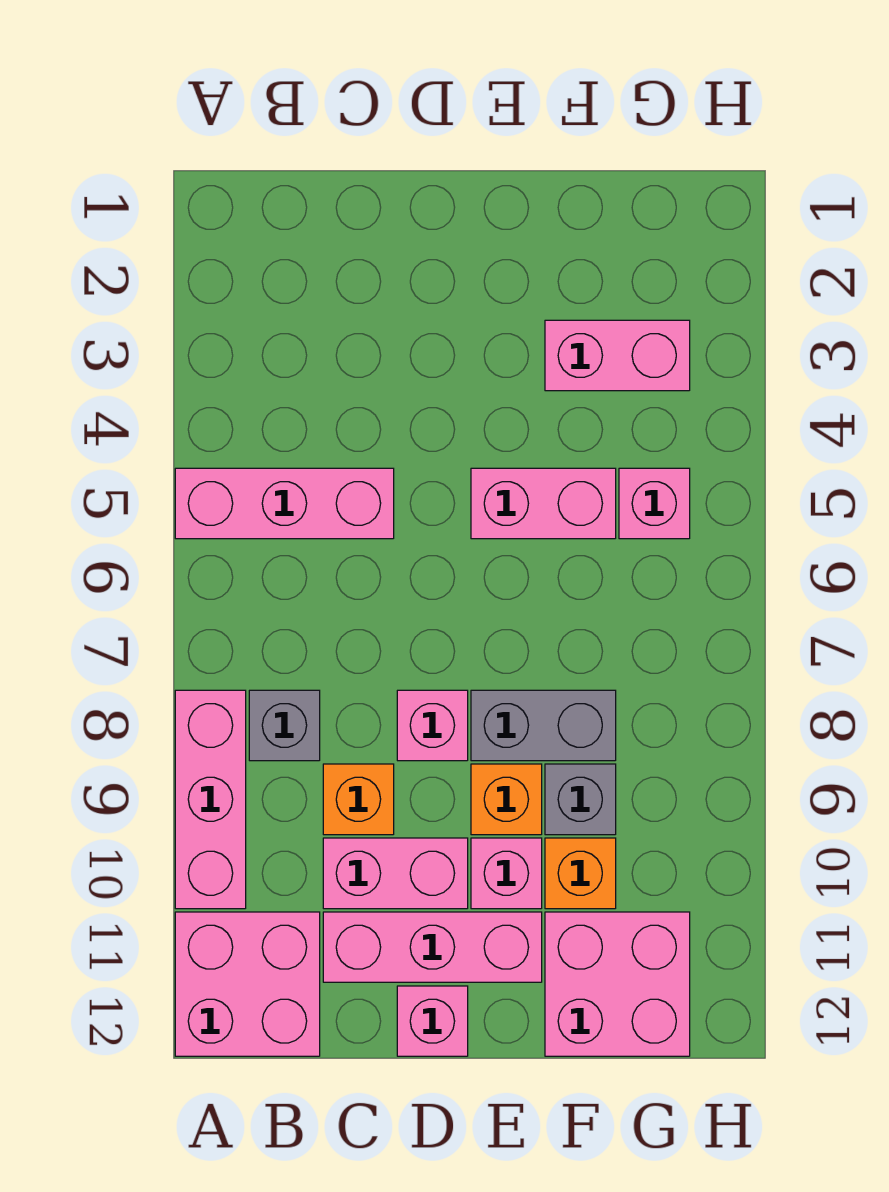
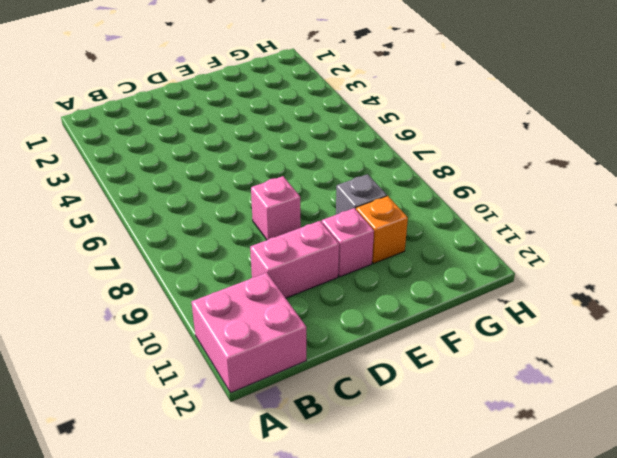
none -> pink 1x3 brick [175,468,394,539]
none -> pink 1x3 brick [175,690,246,909]
none -> grey 1x1 brick [249,690,320,761]

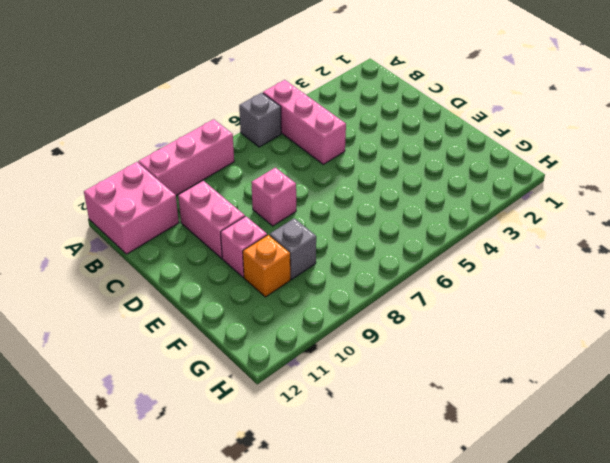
grey 1x1 brick [239,93,281,147] -> grey 1x1 brick moved to [249,690,320,761]
none -> orange 1x1 brick [323,764,394,835]
none -> pink 1x3 brick [323,912,542,982]
none -> pink 1x1 brick [397,986,468,1056]

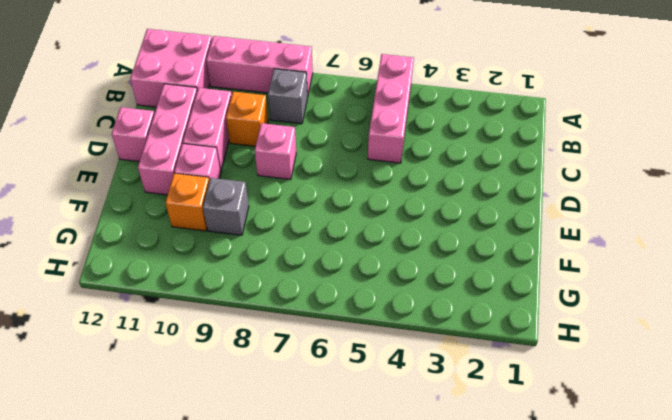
none -> pink 1x2 brick [471,468,616,539]
none -> grey 1x2 brick [471,690,616,761]
none -> orange 1x1 brick [471,764,542,835]

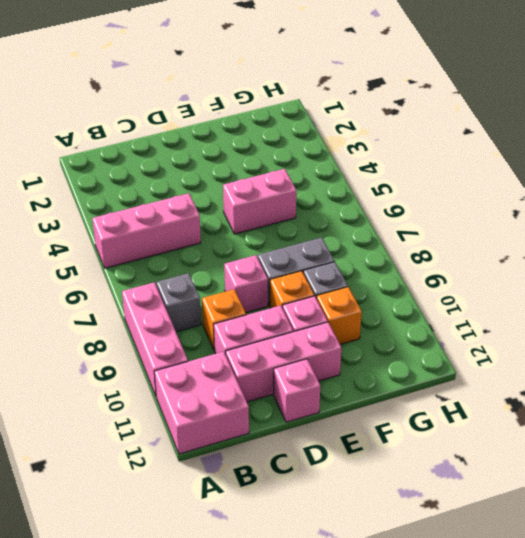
none -> pink 1x2 brick [545,320,690,391]
none -> pink 2x2 brick [545,912,690,1056]
none -> pink 1x1 brick [619,468,690,539]

